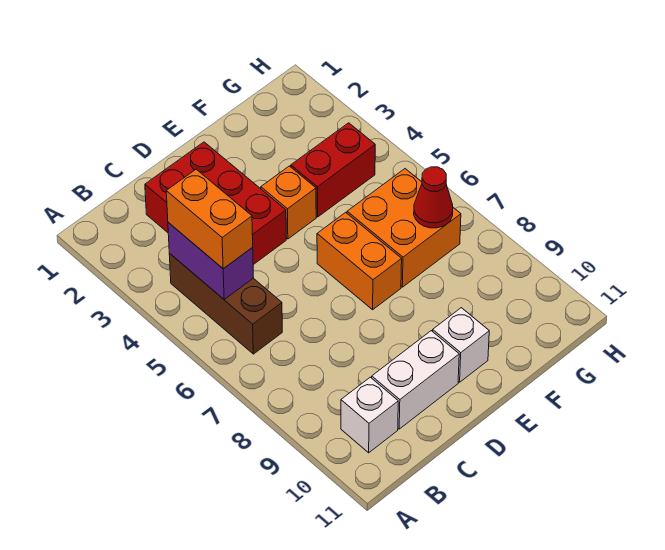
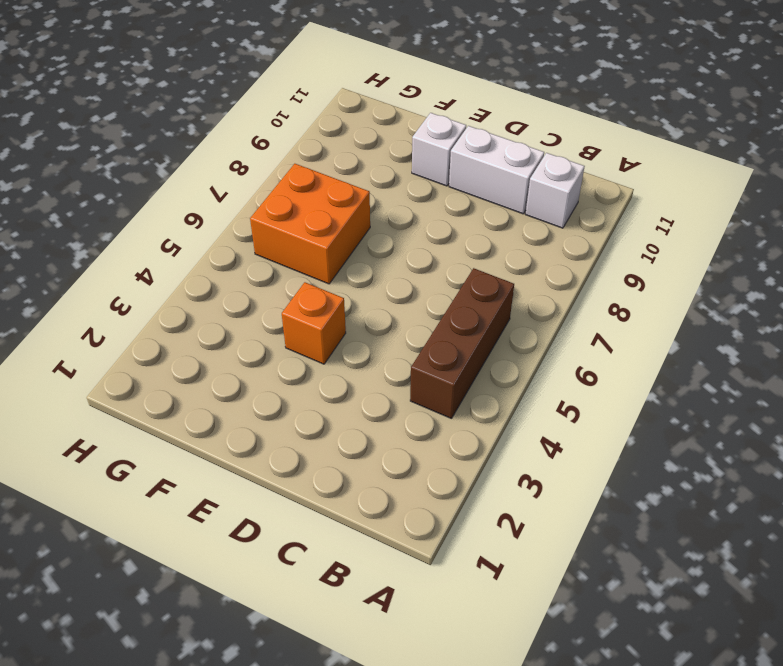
none -> red 2x3 brick [145,142,286,265]
none -> orange 1x2 brick [317,212,402,310]
none -> red 1x2 brick [291,123,375,217]

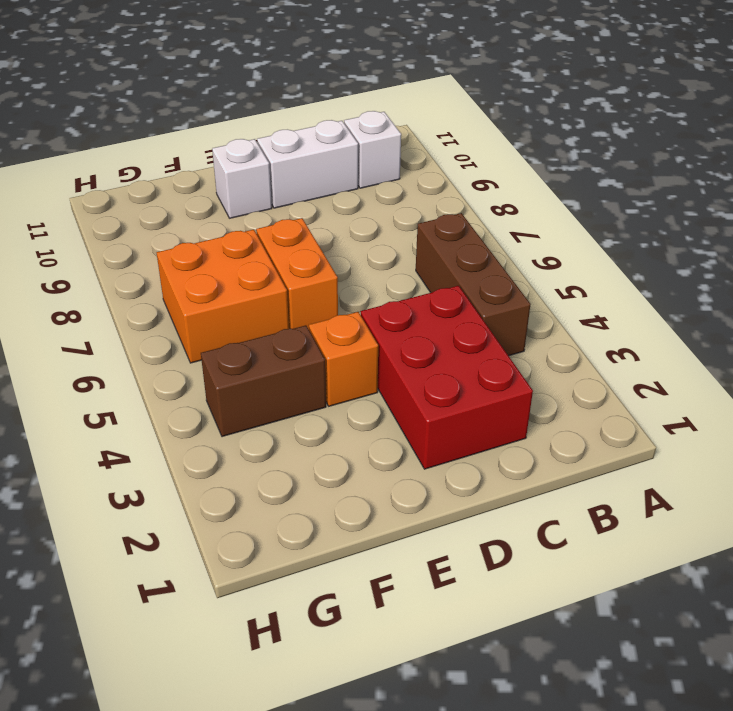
brown 1x2 brick [201,325,326,437] -> red 1x2 brick [291,123,375,217]
none -> purple 1x2 brick [168,223,253,299]
none -> red 1x1 cone [414,167,453,228]
none -> orange 1x2 brick [166,169,253,269]

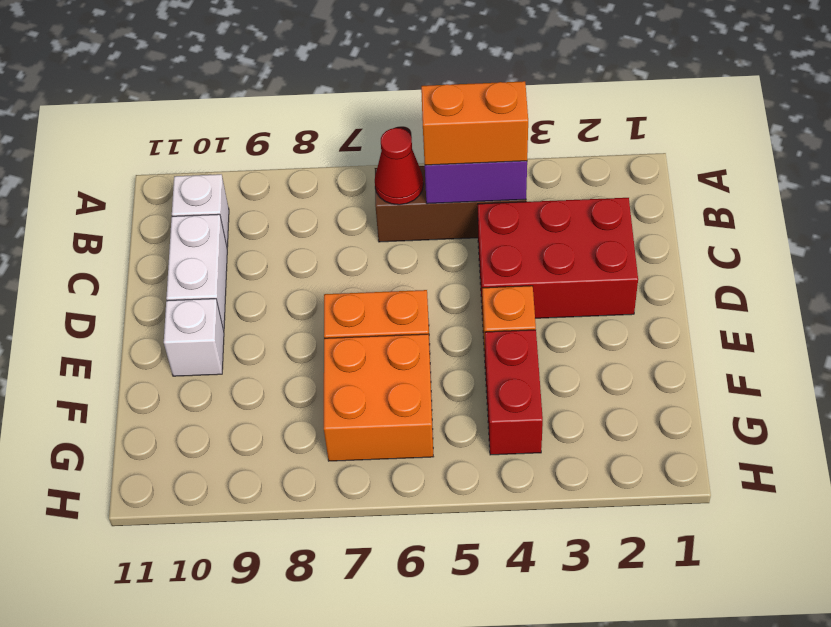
red 1x1 cone [375,128,423,205] -> red 1x1 cone moved to [414,167,453,228]

